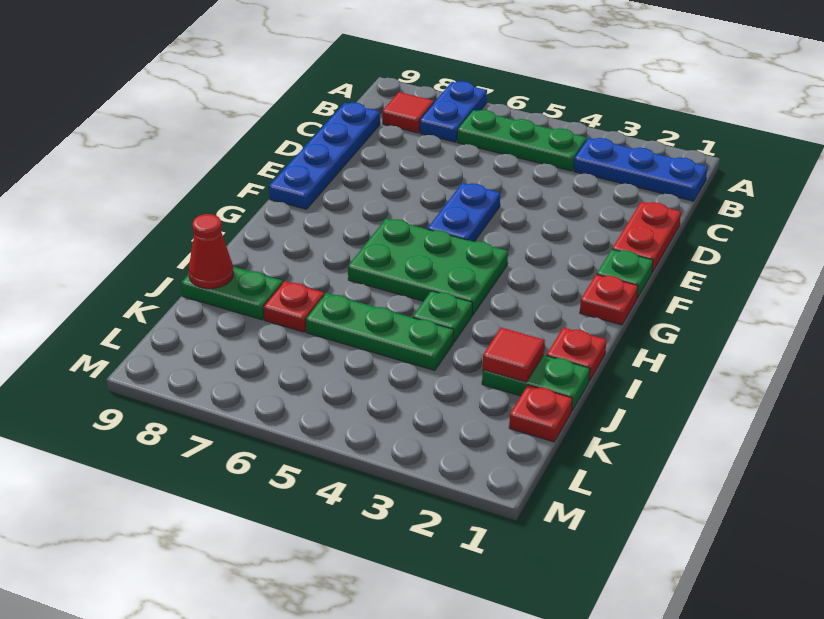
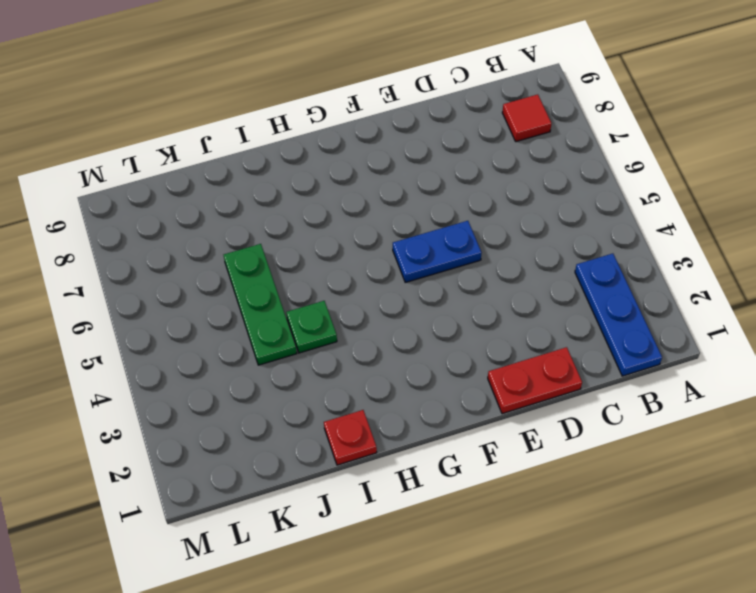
none -> blue 1x2 plate [420,81,487,142]
none -> green 1x3 plate [457,110,587,171]
none -> blue 1x4 plate [269,103,380,209]

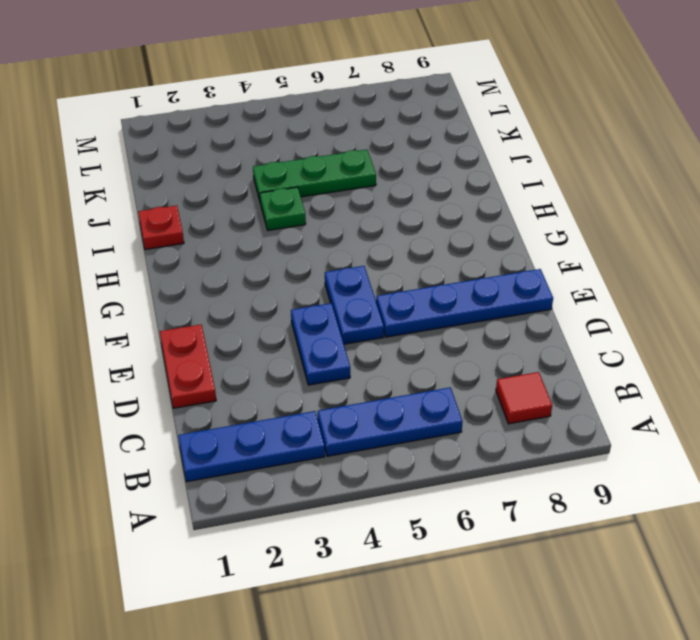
blue 1x3 plate [318,387,463,456] -> green 1x3 plate [457,110,587,171]
blue 1x2 plate [291,303,350,385] -> blue 1x2 plate moved to [420,81,487,142]
blue 1x4 plate [376,269,553,337] -> blue 1x4 plate turned to [269,103,380,209]
none -> green 1x1 plate [597,249,653,298]
none -> red 1x1 plate [580,274,638,325]
none -> green 2x3 plate [348,218,508,315]

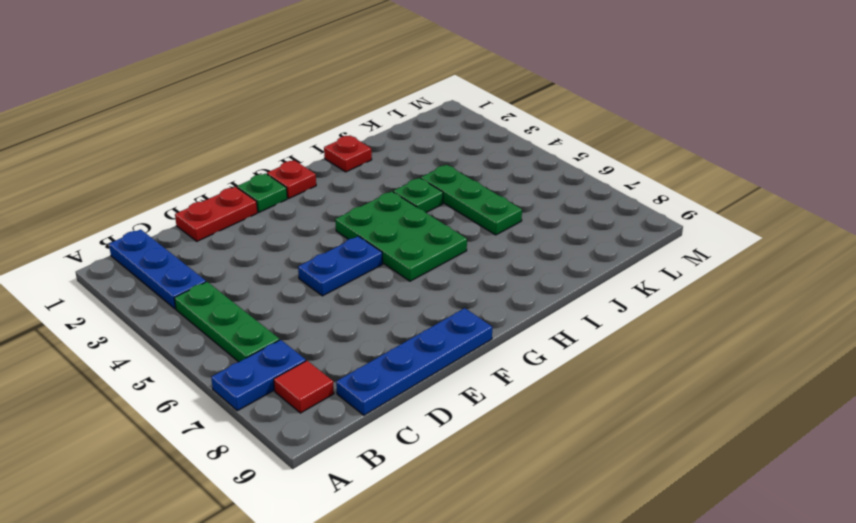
none -> green 1x2 plate [482,355,590,411]
none -> red 1x1 plate [264,281,324,332]
none -> green 1x2 plate [181,267,283,320]

